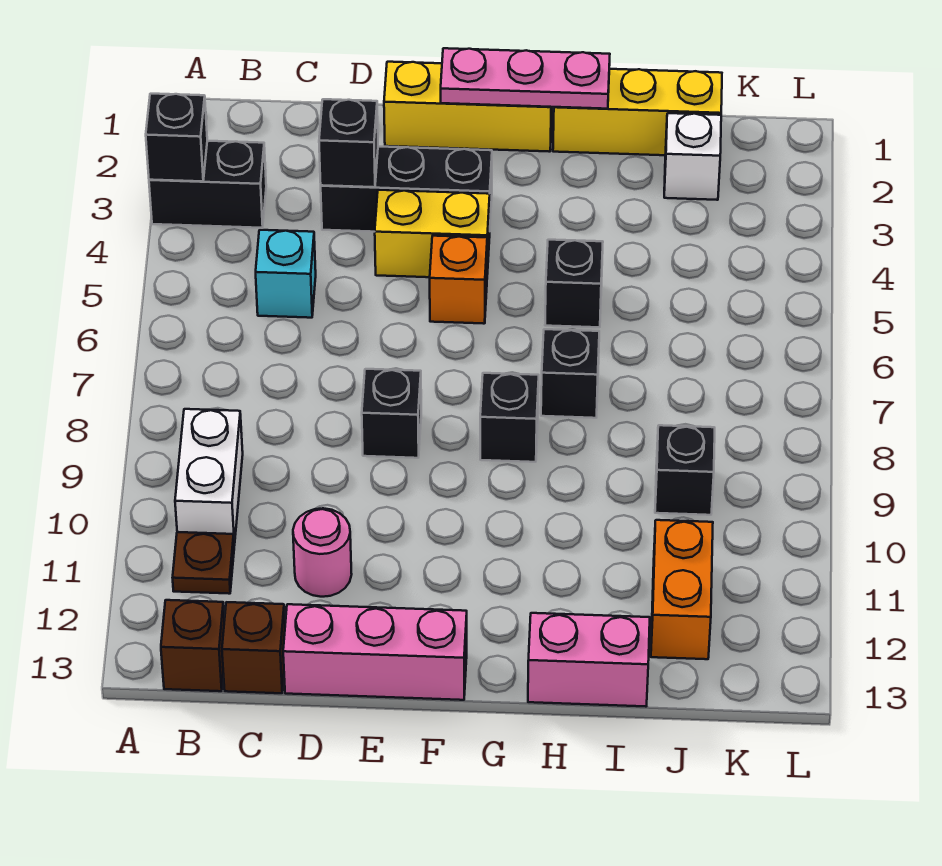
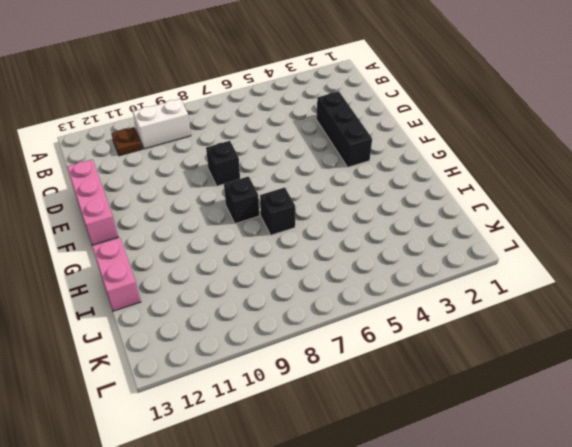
none -> black 1x2 brick [149,141,266,228]
none -> brown 1x1 brick [161,600,224,691]
none -> cyan 1x1 brick [256,230,316,318]

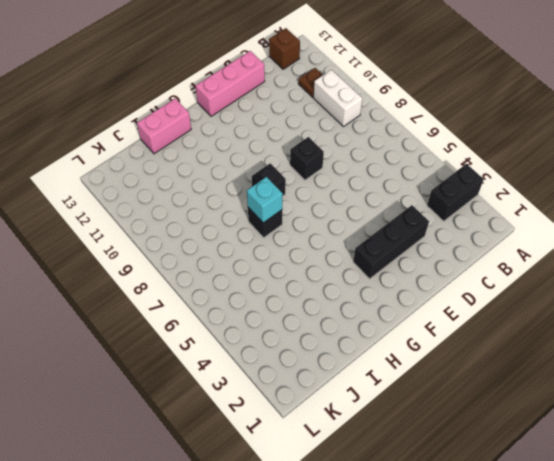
cyan 1x1 brick [247,177,283,223] -> cyan 1x1 brick moved to [256,230,316,318]
none -> brown 1x1 brick [222,602,285,693]
none -> pink 1x1 round brick [293,508,352,597]
none -> yellow 1x3 brick [384,62,552,152]

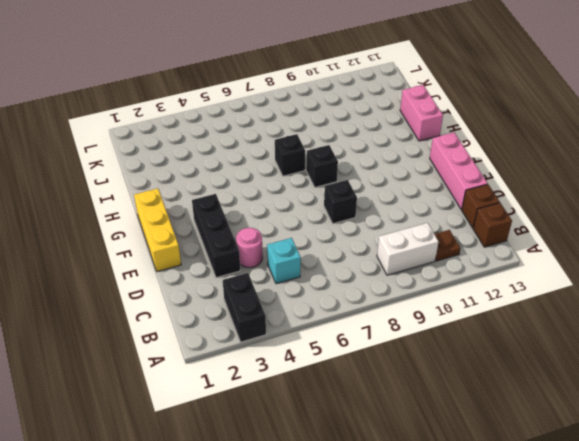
pink 1x1 round brick [236,228,263,268] -> pink 1x1 round brick moved to [293,508,352,597]
none -> yellow 1x2 brick [375,190,490,277]
none -> orange 1x1 brick [430,236,487,324]
none -> yellow 1x3 brick [553,69,722,155]

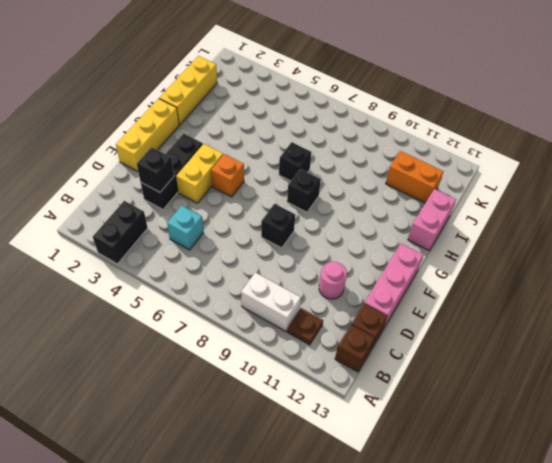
none -> black 1x1 brick [545,240,603,327]
none -> white 1x1 brick [664,113,721,200]
none -> black 1x1 brick [655,425,715,515]

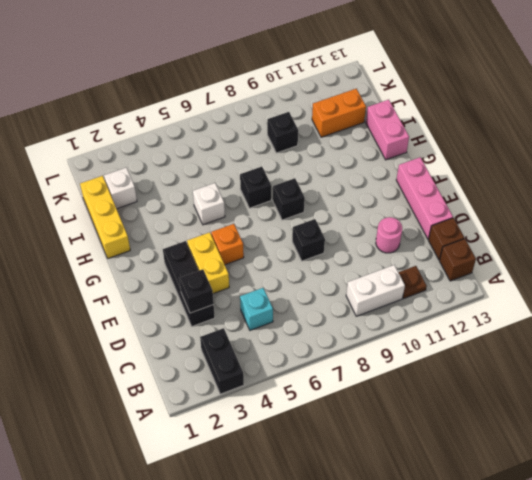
white 1x1 brick [193,183,225,225] -> black 1x1 brick [545,240,603,327]
none -> yellow 1x3 brick [384,62,552,152]
none -> black 1x1 brick [146,94,207,181]
none -> pink 1x3 plate [441,48,610,109]

